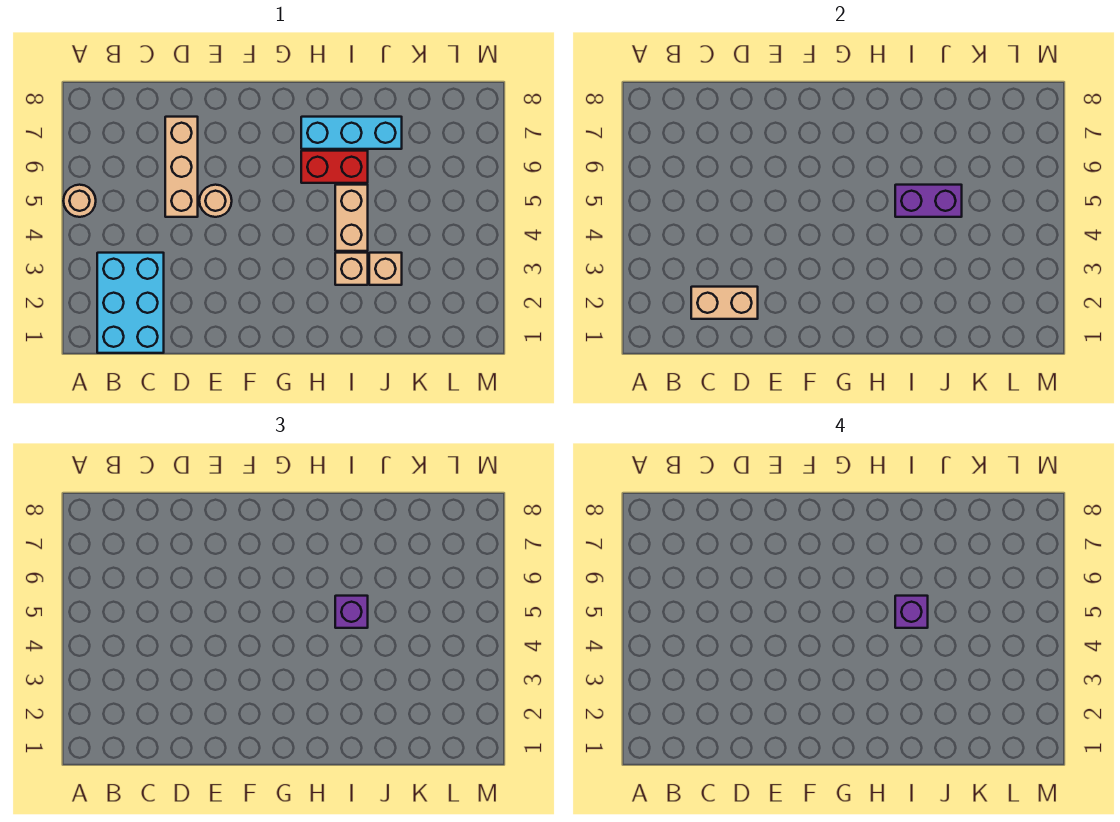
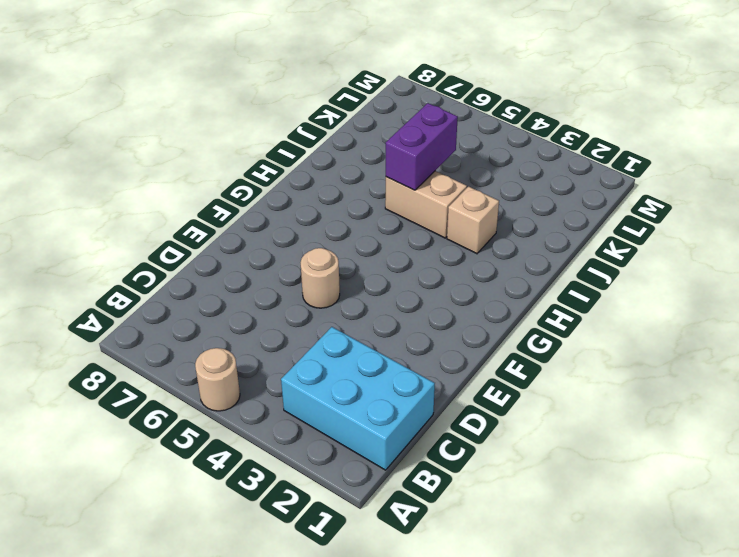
none -> tan 1x3 brick [165,117,198,217]
none -> red 1x2 brick [301,151,368,183]
none -> cyan 1x3 brick [301,117,402,149]

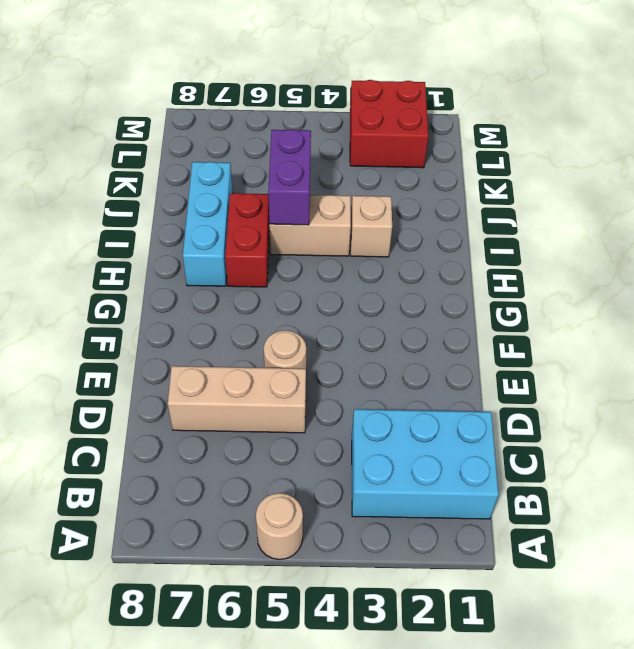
red 2x2 brick [350,80,428,168] -> none
none -> tan 1x1 brick [369,253,402,285]
none -> tan 1x2 brick [691,287,758,319]
none -> purple 1x1 brick [335,596,368,628]

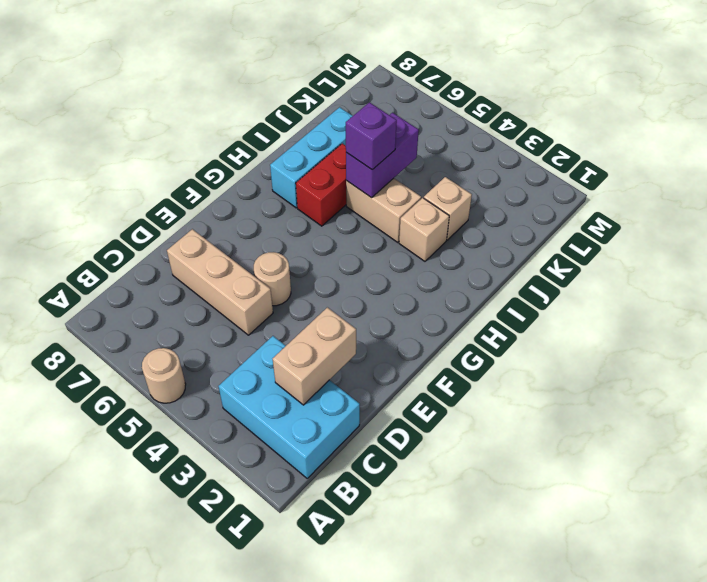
none -> purple 1x1 brick [895,596,928,628]

